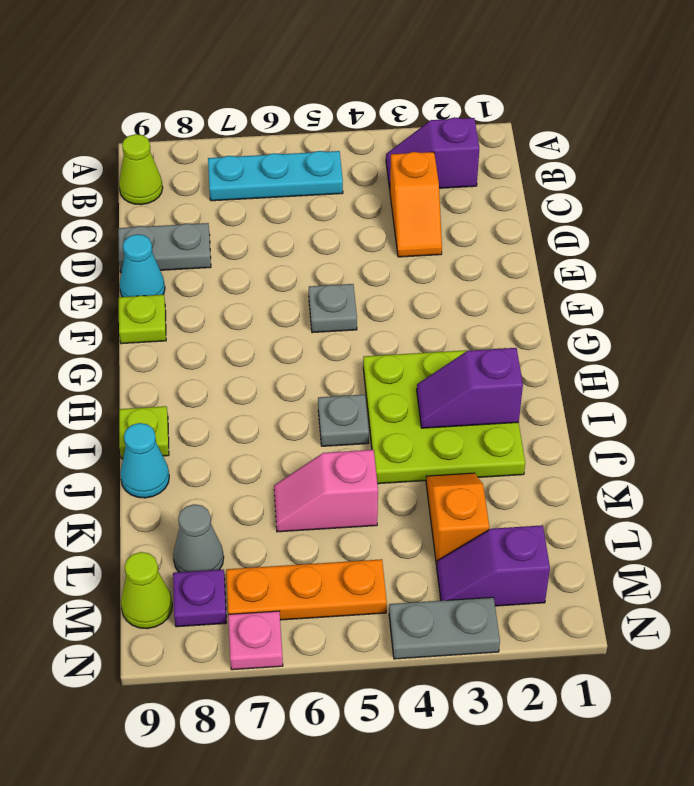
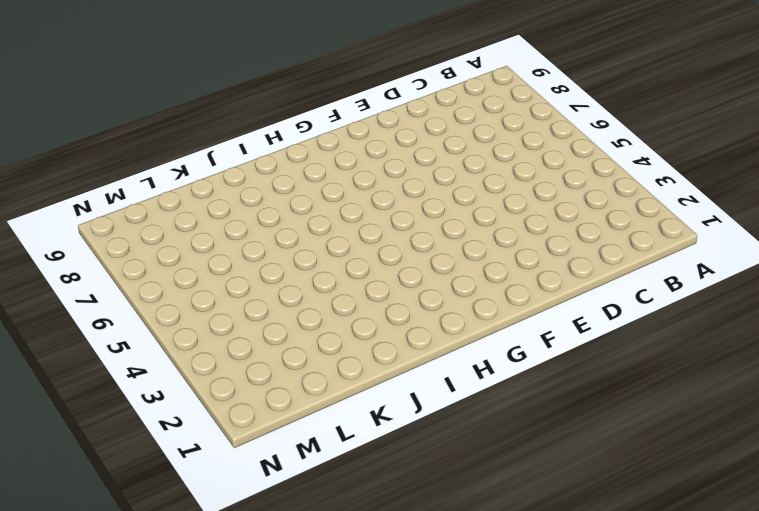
none -> purple 1x2 slope [386,117,479,189]
none -> cyan 1x3 plate [208,151,343,201]
none -> lime 1x1 cone [119,134,163,205]

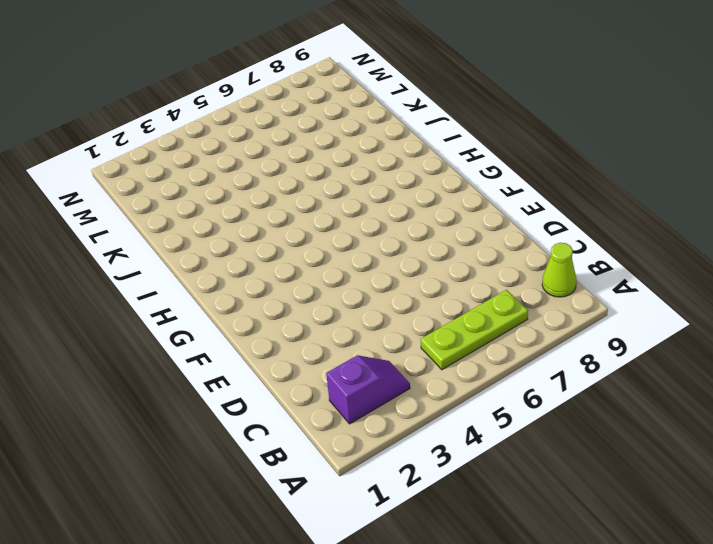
lime 1x3 plate [421,290,528,370] -> cyan 1x3 plate [208,151,343,201]
none -> orange 1x2 slope [390,152,442,257]
none -> grey 1x2 plate [118,223,211,273]
none -> cyan 1x1 cone [119,234,165,297]

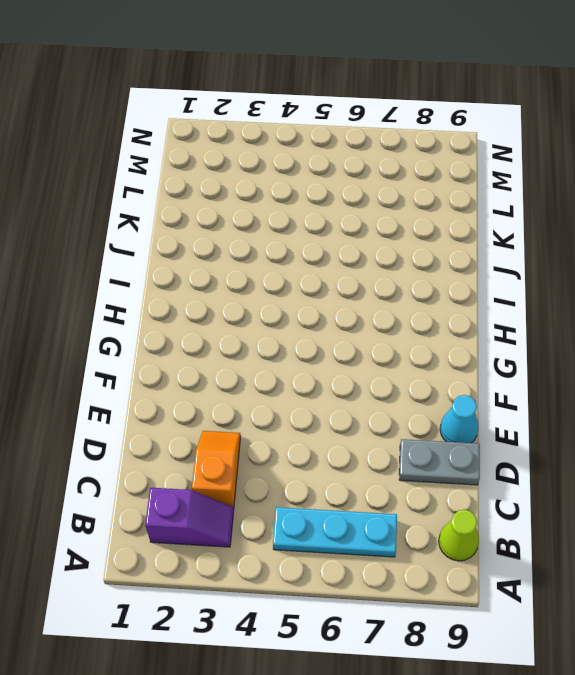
none -> grey 1x1 plate [309,284,357,333]
none -> lime 1x1 plate [119,295,166,344]
none -> lime 3x3 plate [363,348,525,484]

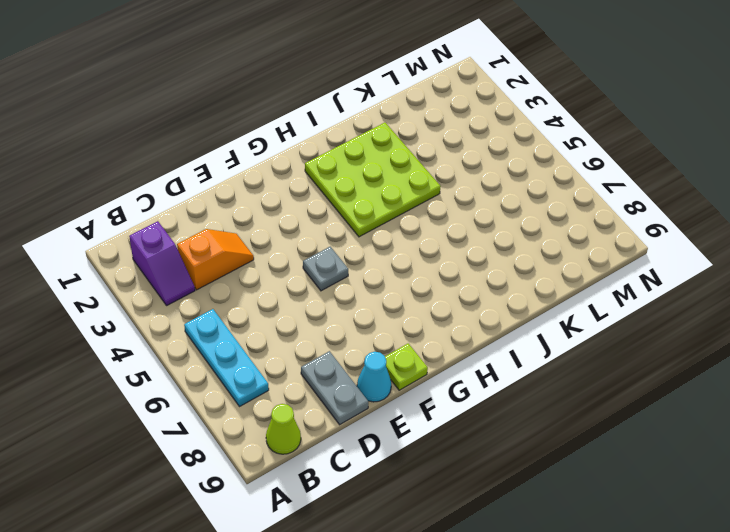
none -> grey 1x1 plate [318,395,369,446]
none -> lime 1x1 plate [119,406,169,459]
none -> cyan 1x1 cone [120,423,169,498]

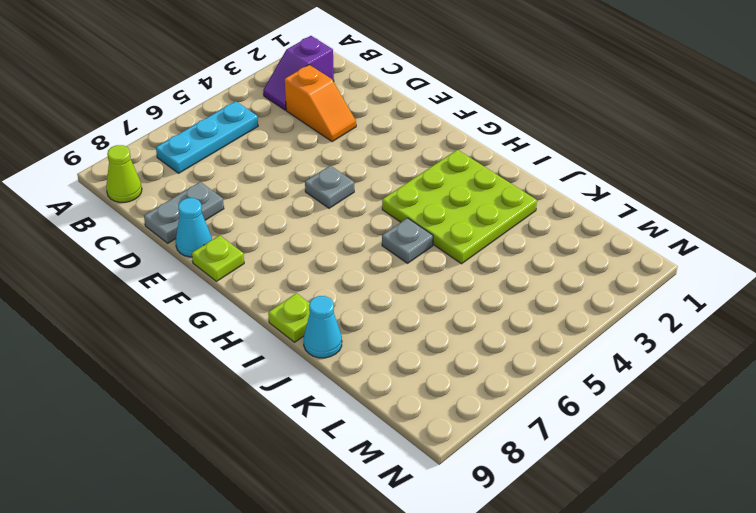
none -> orange 1x2 slope [426,473,489,565]
none -> pink 1x2 slope [274,450,378,532]
none -> grey 1x1 cone [173,504,224,572]

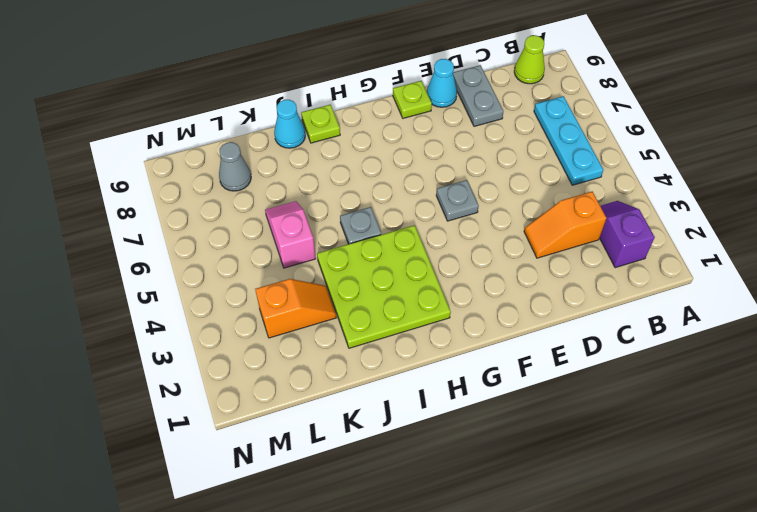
none -> purple 1x2 slope [437,525,550,606]
none -> orange 1x3 plate [226,559,387,620]
none -> purple 1x1 plate [173,570,226,627]

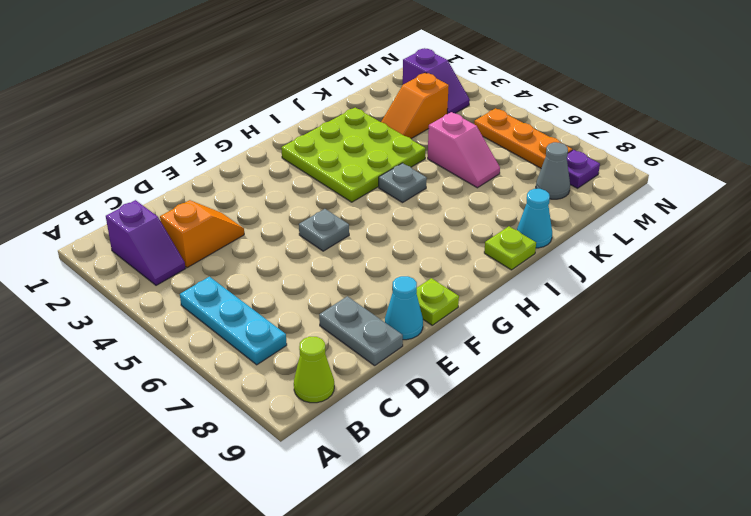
none -> lime 1x1 cone [121,552,172,629]
none -> grey 1x2 plate [389,597,500,659]
none -> pink 1x1 plate [228,611,283,670]

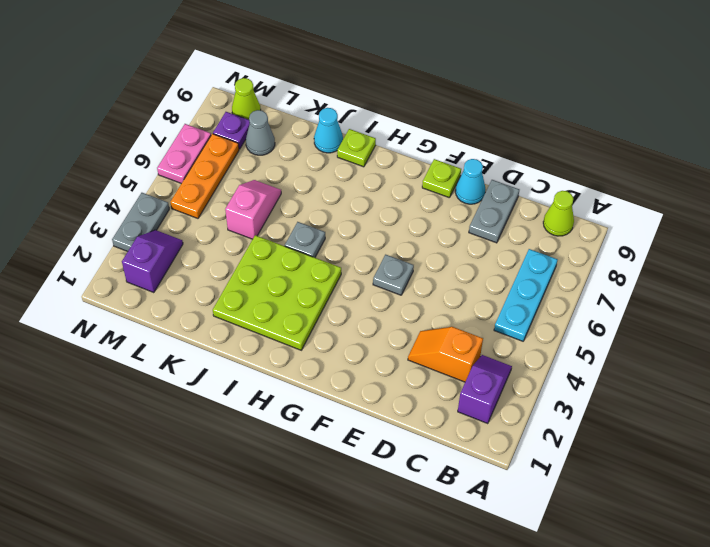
pink 1x2 plate [157,124,211,183] -> pink 1x1 plate [228,611,283,670]
none -> orange 1x2 slope [426,473,489,565]
none -> purple 1x2 slope [417,348,523,428]

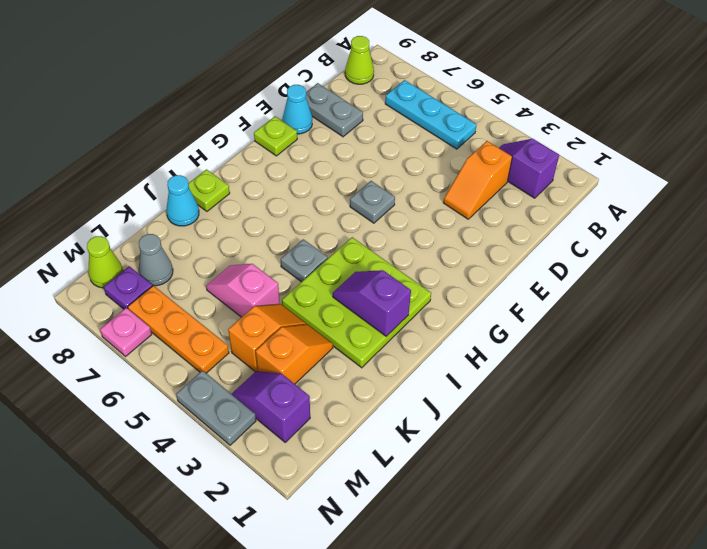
orange 1x2 slope [228,304,306,372] -> none

